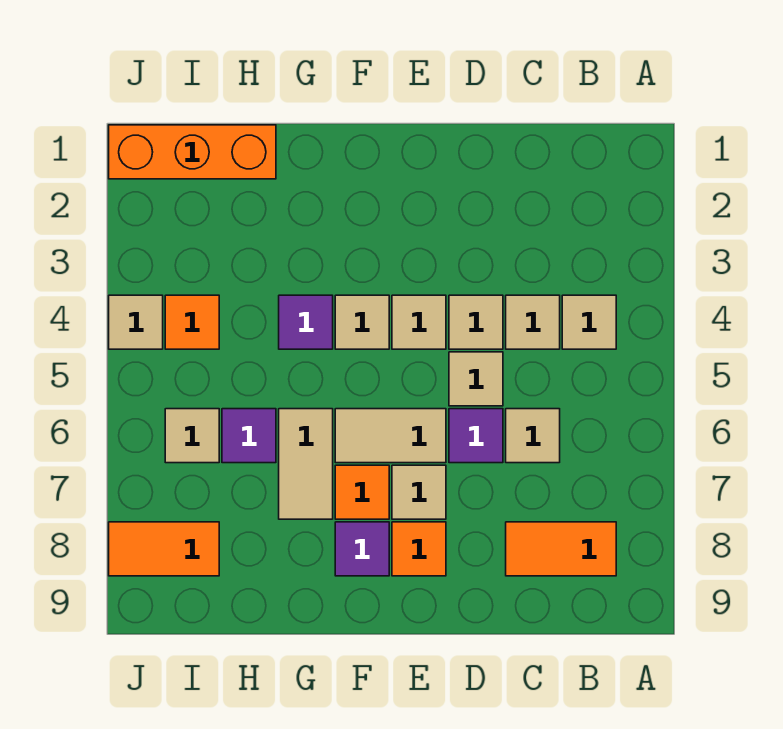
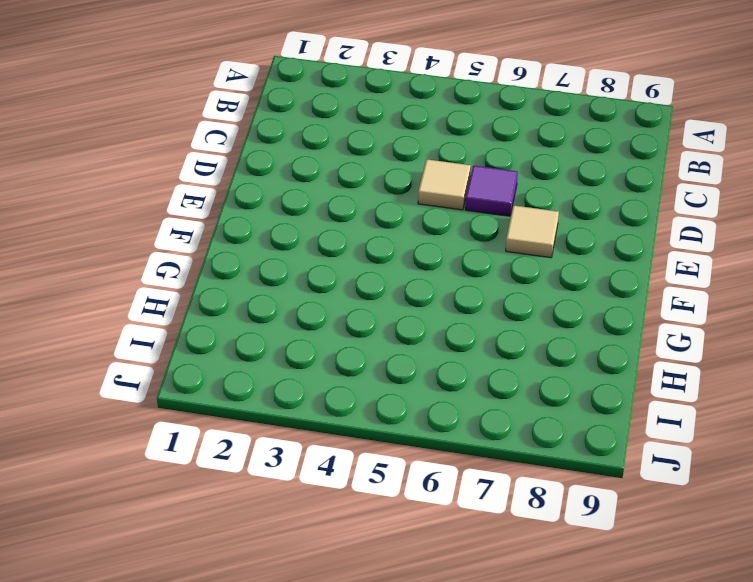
none -> tan 1x1 tile [562,295,616,349]
none -> orange 1x2 tile [506,522,616,576]
none -> tan 1x1 tile [506,295,560,349]

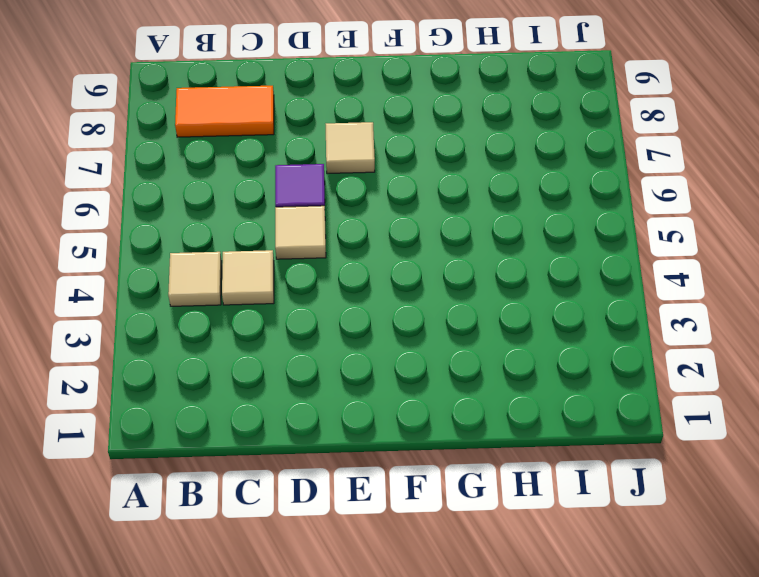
none -> tan 1x1 tile [506,409,560,463]
none -> tan 1x1 tile [449,295,503,349]
none -> tan 1x1 tile [392,295,446,349]

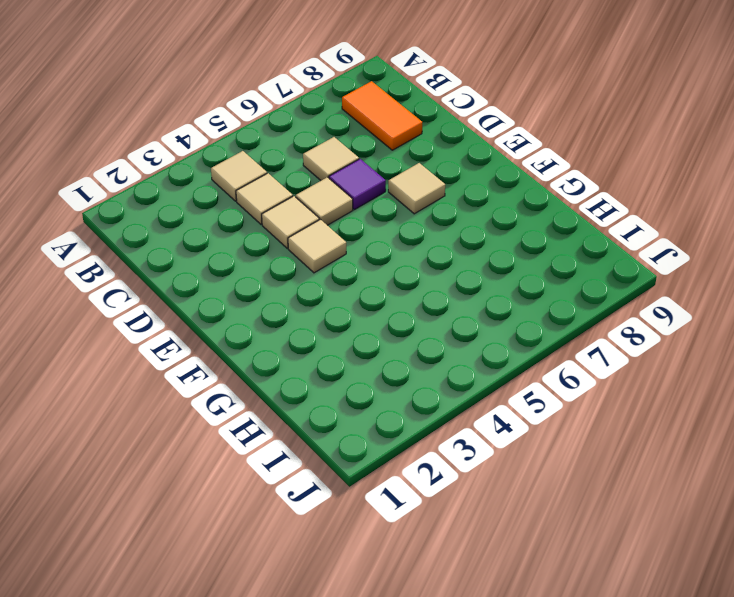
none -> tan 1x2 tile [335,409,446,463]
none -> orange 1x1 tile [392,522,446,576]
none -> tan 1x1 tile [335,295,389,349]

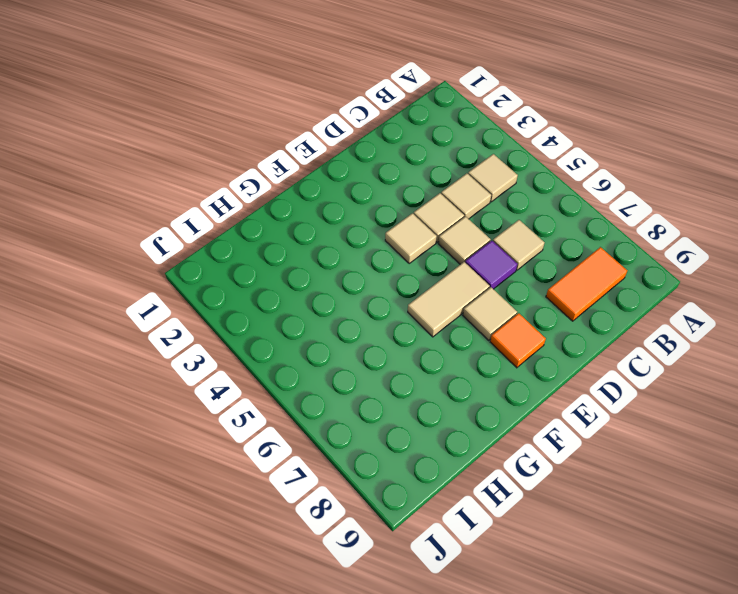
none -> tan 1x1 tile [335,295,389,349]
none -> orange 1x1 tile [335,465,389,519]
none -> purple 1x1 tile [335,522,389,576]

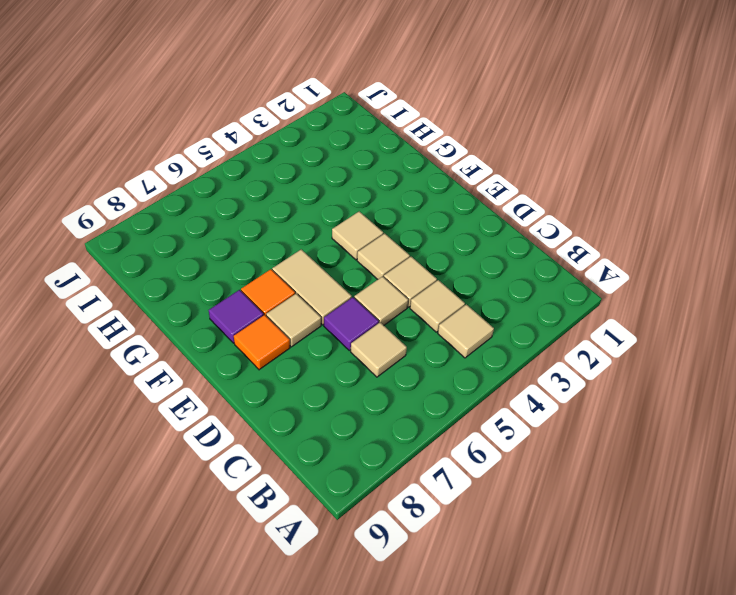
none -> orange 1x2 tile [506,522,616,576]
none -> purple 1x1 tile [279,295,333,349]
none -> tan 1x2 tile [279,409,333,519]

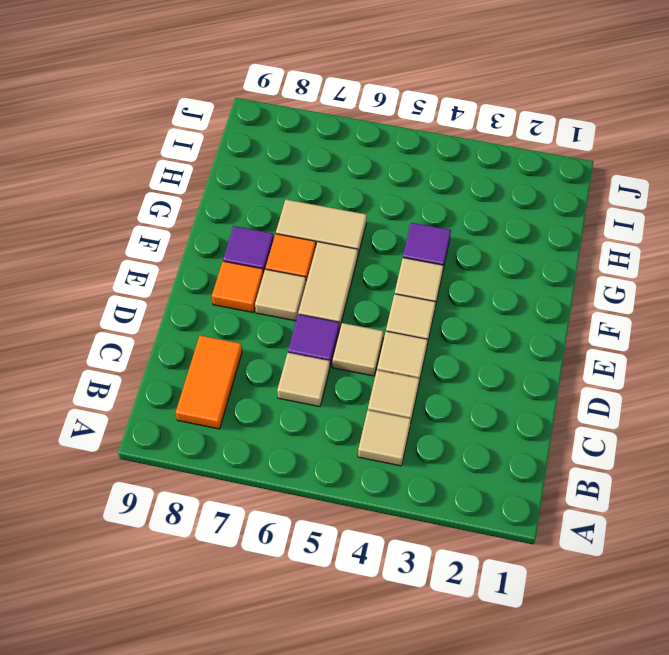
none -> orange 1x3 brick [109,125,276,179]
none -> purple 1x1 tile [222,409,276,463]
none -> orange 1x1 tile [165,295,219,349]

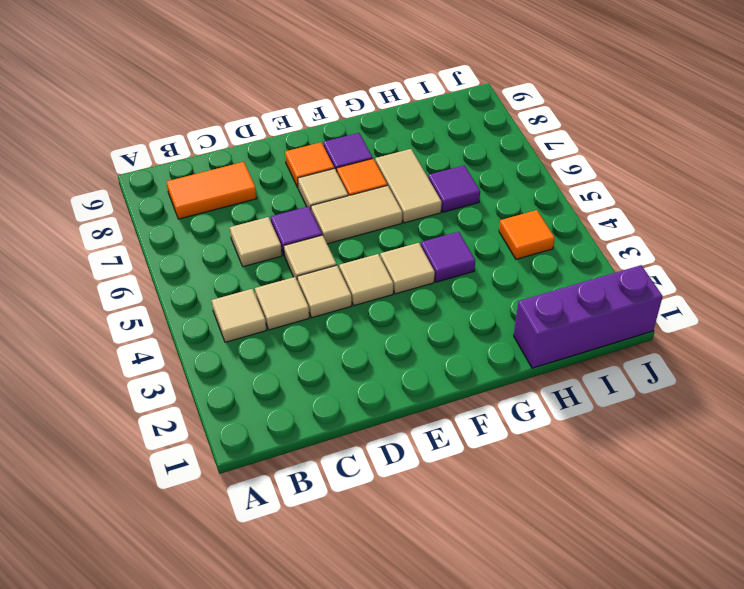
purple 1x3 brick [514,265,663,368] -> orange 1x3 brick [109,125,276,179]
none -> tan 1x1 tile [165,409,219,463]
none -> orange 1x2 tile [109,522,219,576]
none -> tan 1x1 tile [109,295,163,349]

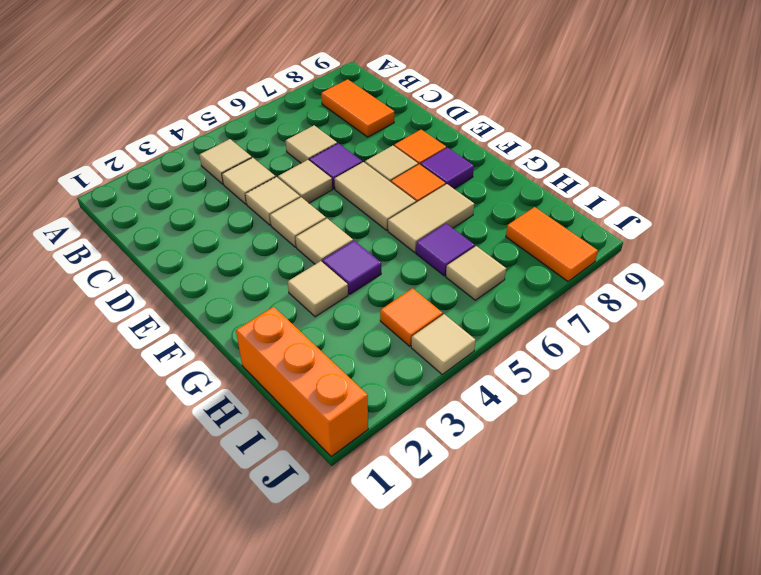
tan 1x1 tile [288,261,348,317] -> none

